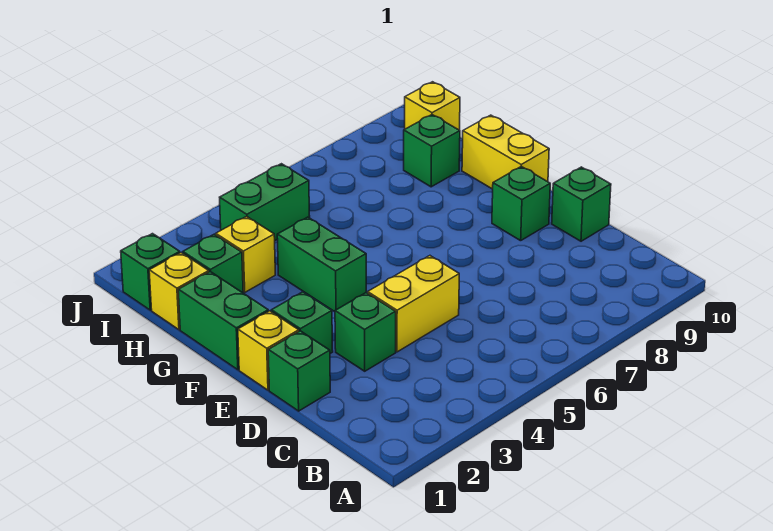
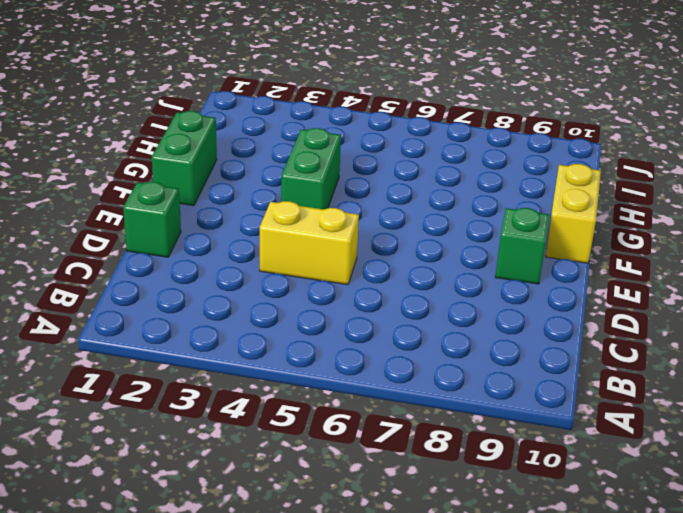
none -> green 1x1 brick [335,293,396,371]
none -> green 1x1 brick [552,167,611,241]
none -> yellow 1x1 brick [238,311,299,390]

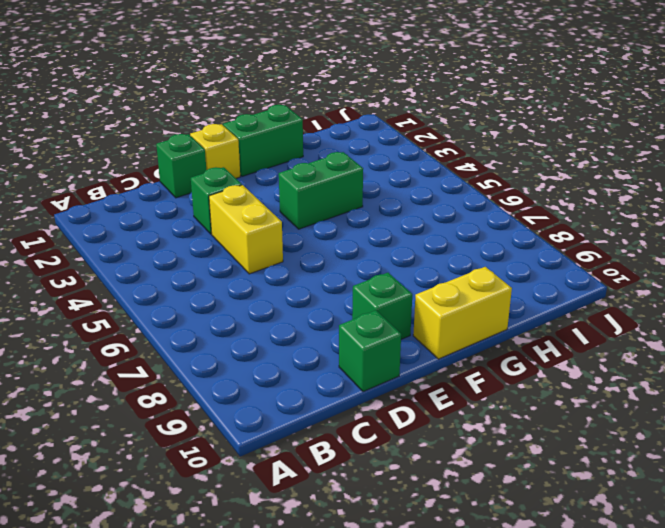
none -> green 1x1 brick [271,292,333,354]
none -> yellow 1x1 brick [149,253,209,330]
none -> green 1x1 brick [183,234,243,293]

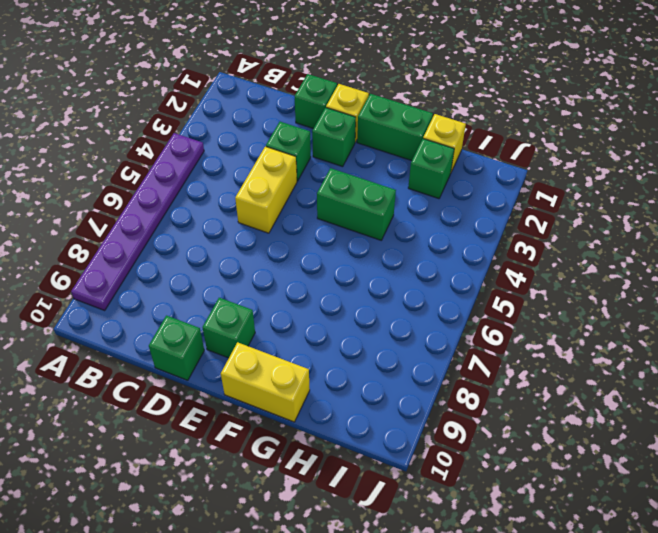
purple 1x6 plate [71,133,204,310] -> none
none -> yellow 1x1 brick [216,216,275,292]
none -> green 1x1 brick [404,115,460,187]
none -> green 1x1 brick [121,234,180,310]

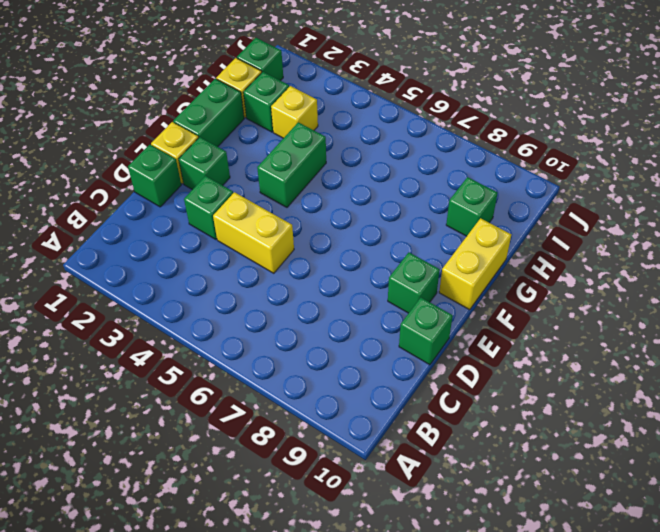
none -> green 1x2 brick [220,164,310,240]
none -> yellow 1x1 brick [405,82,460,130]

